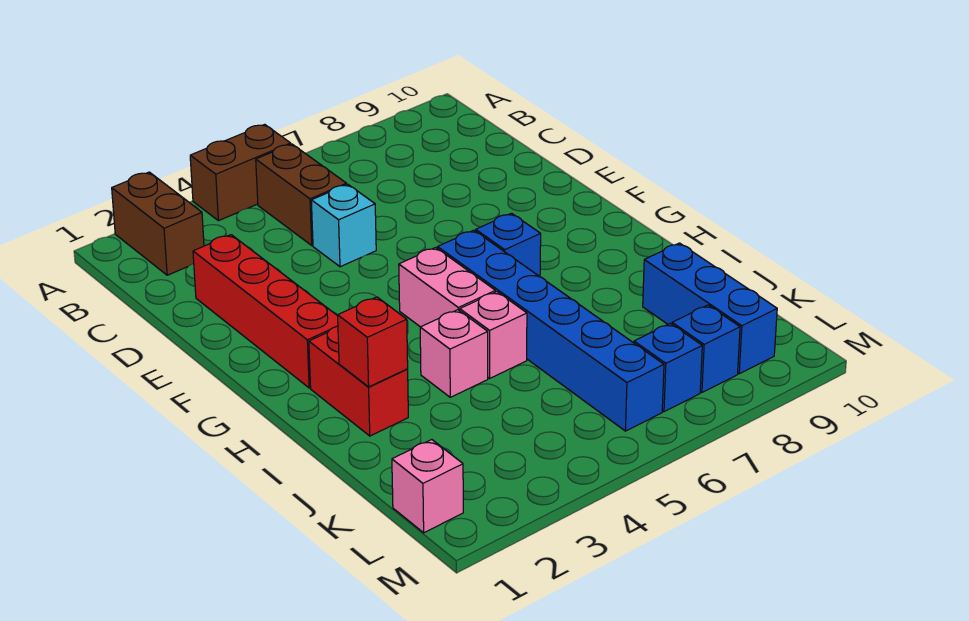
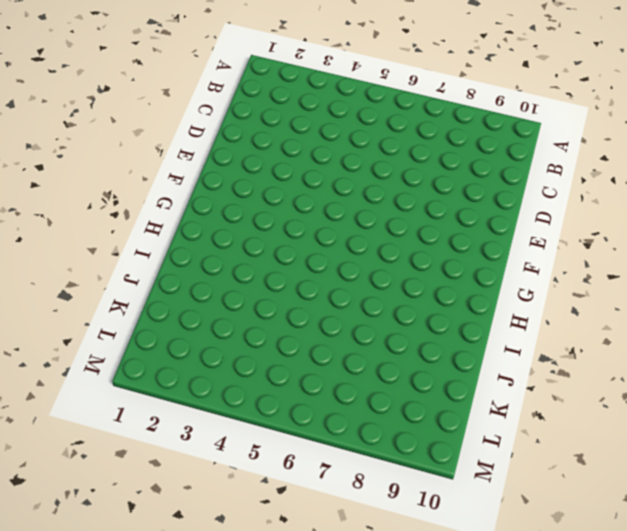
none -> brown 1x2 brick [112,172,204,275]
none -> brown 1x2 brick [190,124,291,221]
none -> brown 1x2 brick [256,144,347,245]

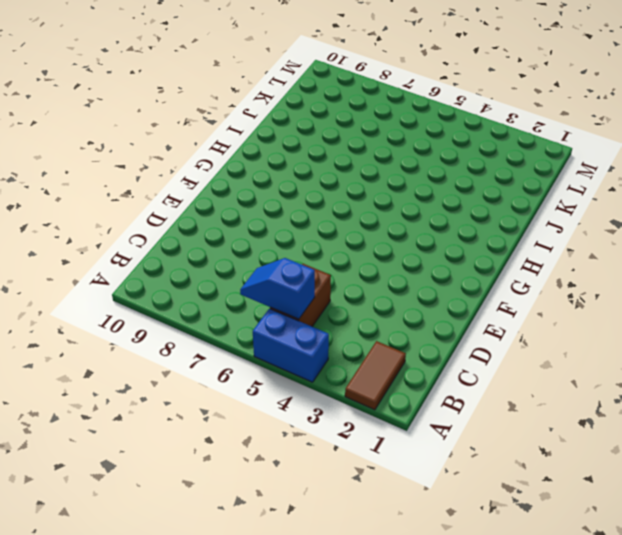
brown 1x2 tile [345,341,406,410] -> brown 1x2 brick [112,172,204,275]
blue 1x2 brick [253,309,329,382] -> brown 1x2 brick [190,124,291,221]
blue 1x2 slope [240,258,315,319] -> none
none -> red 1x4 brick [193,235,338,388]
none -> cyan 1x1 brick [311,184,376,267]
none -> pink 1x2 brick [399,247,495,327]

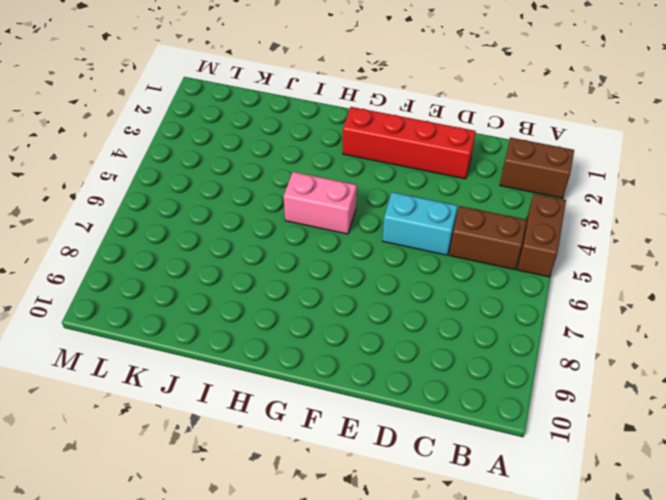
cyan 1x2 brick [383,192,457,255] -> cyan 1x1 brick [311,184,376,267]
none -> blue 1x6 brick [438,230,664,431]
none -> blue 1x1 brick [476,213,541,277]
none -> red 1x2 brick [309,326,408,436]

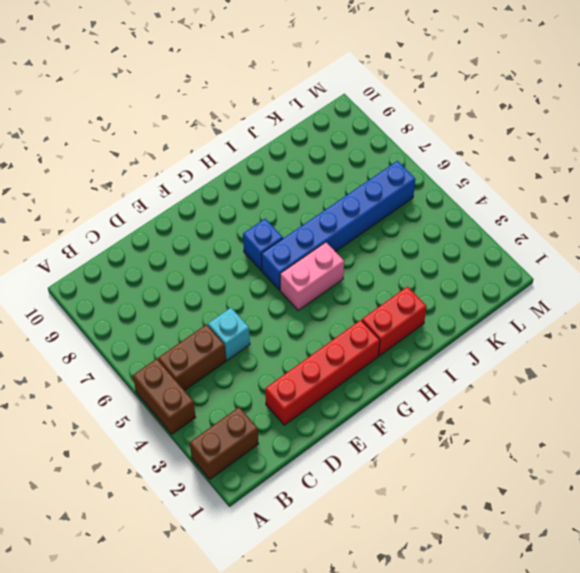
none -> pink 1x1 brick [420,310,488,397]
none -> pink 1x1 brick [460,292,527,378]
none -> blue 1x3 brick [643,243,777,374]

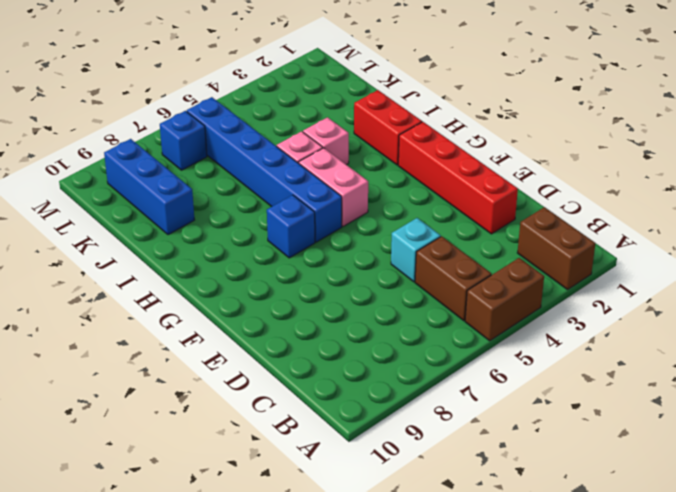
none -> pink 1x1 brick [392,440,463,533]
none -> blue 1x1 brick [672,305,740,392]
none -> red 1x1 brick [338,297,408,387]

